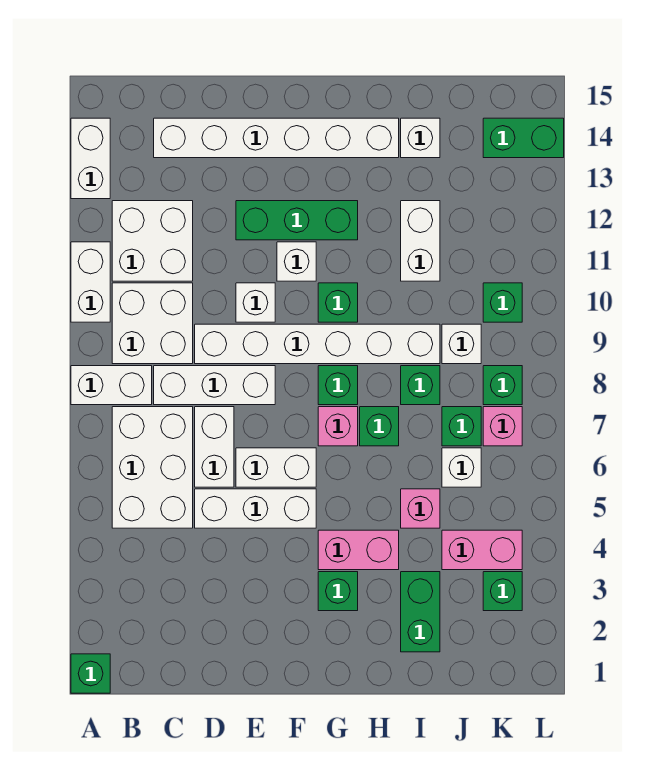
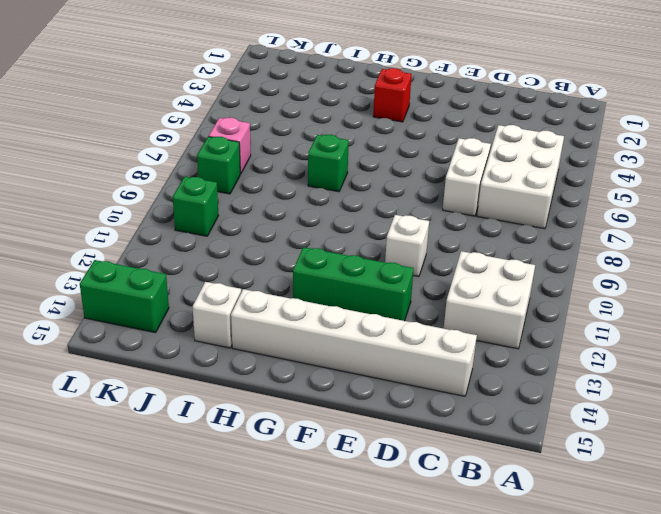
red 1x1 brick [373,68,412,122] -> green 1x1 brick [318,572,358,611]
none -> green 1x1 brick [71,654,110,693]
none -> white 1x2 brick [71,366,152,405]
none -> white 1x2 brick [71,242,110,322]
none -> white 1x2 brick [71,118,110,199]

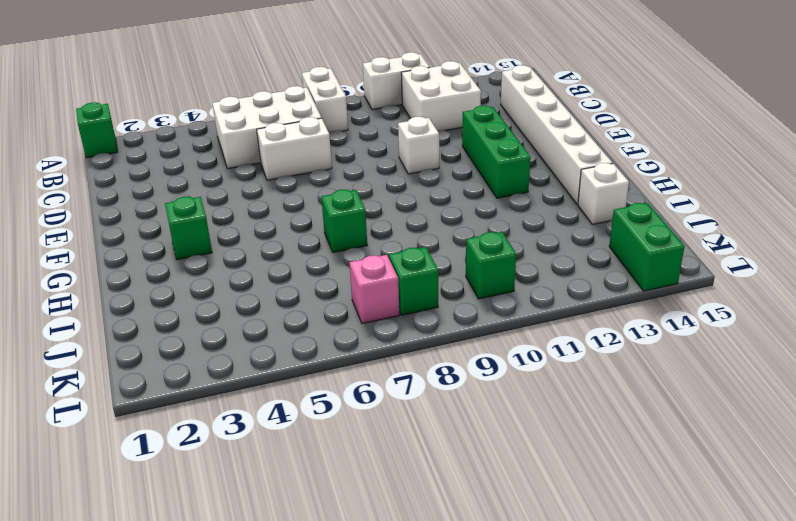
none -> white 1x2 brick [71,118,110,199]
none -> white 2x2 brick [112,283,193,364]
none -> white 1x3 brick [154,366,275,405]
none -> white 1x3 brick [195,489,316,528]

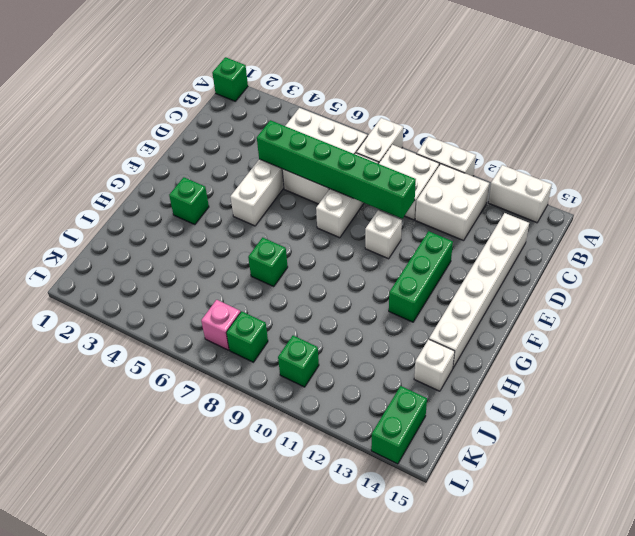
green 1x6 brick [257,120,416,218] -> none
none -> white 1x6 brick [195,324,440,364]
none -> white 1x2 brick [236,448,316,487]
none -> white 1x1 brick [277,242,316,281]
none -> pink 1x2 brick [318,530,399,570]

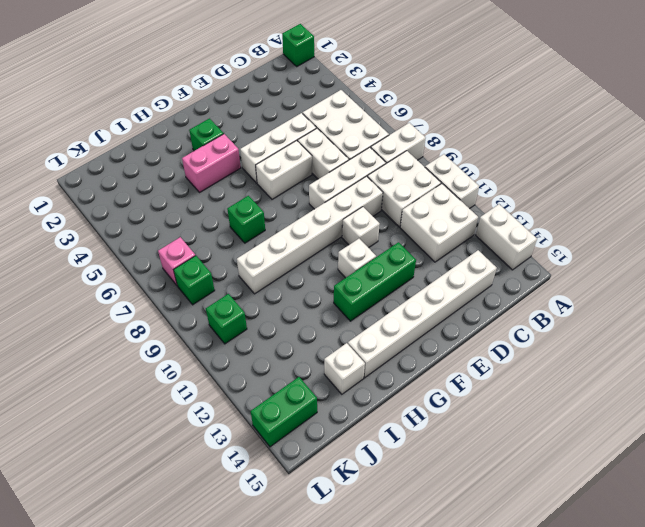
none -> pink 1x1 brick [318,407,358,446]
none -> green 1x1 brick [318,366,358,405]
none -> green 1x1 brick [318,283,358,322]
none -> green 1x2 brick [401,572,440,652]

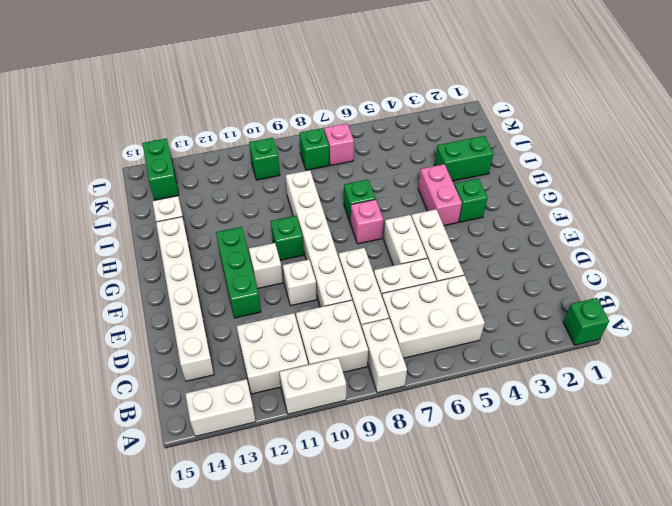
none -> green 1x1 brick [318,366,358,405]
none -> pink 1x1 brick [401,489,440,528]
none -> green 1x1 brick [401,366,440,405]
none -> white 1x2 brick [401,201,440,281]

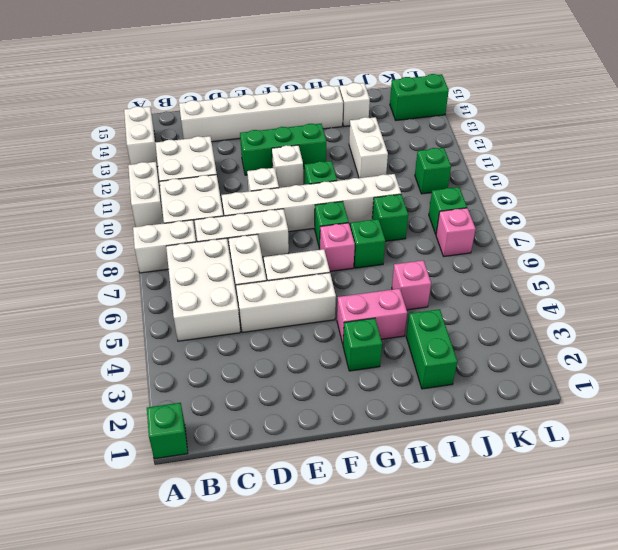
none -> pink 1x2 brick [442,530,522,570]
none -> white 1x1 brick [442,448,481,487]
none -> green 1x1 brick [442,407,481,446]
none -> white 1x1 brick [442,324,481,364]

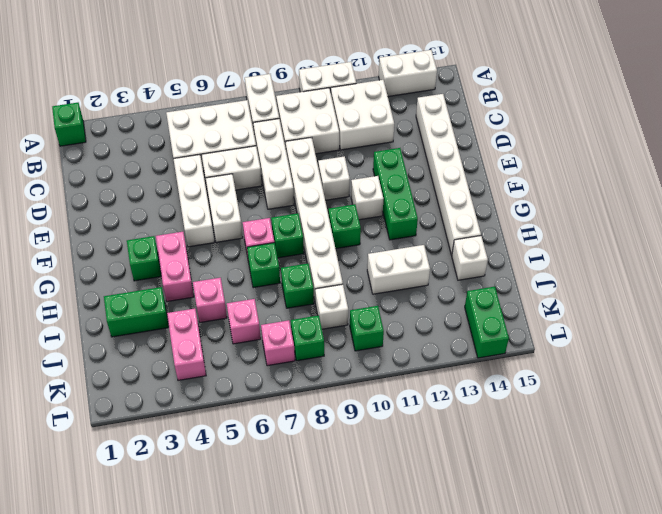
pink 1x1 brick [227,299,261,344] -> white 1x1 brick [442,448,481,487]
none -> green 1x1 brick [442,407,481,446]
none -> green 1x1 brick [483,572,522,611]

